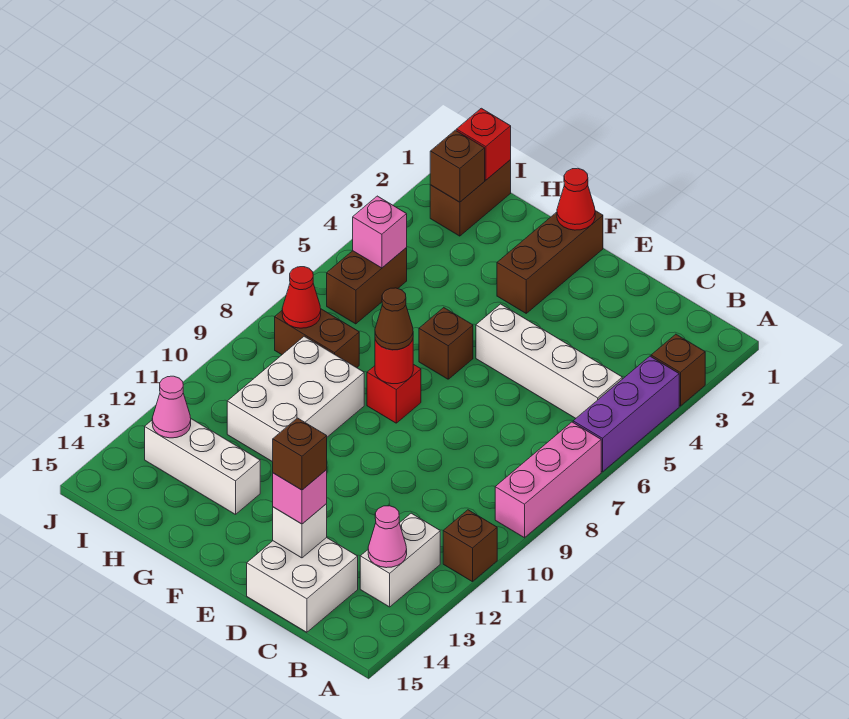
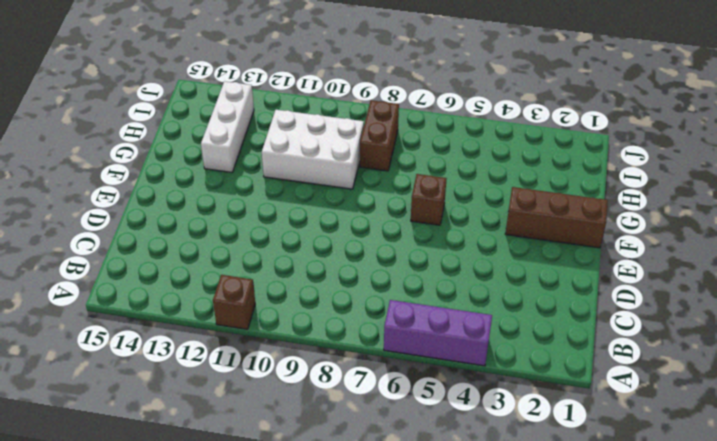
none -> brown 1x1 brick [651,334,705,406]
none -> pink 1x3 brick [495,422,601,538]
none -> white 1x4 brick [476,304,622,418]

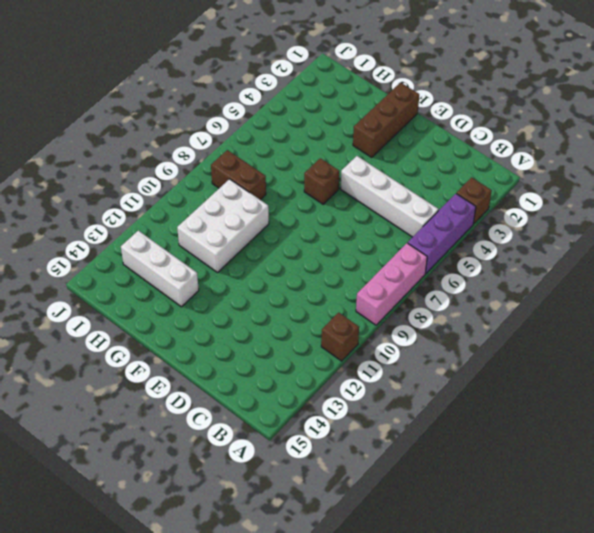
none -> white 1x2 brick [360,513,440,607]
none -> white 2x2 brick [247,537,358,632]
none -> red 1x1 brick [367,364,421,423]

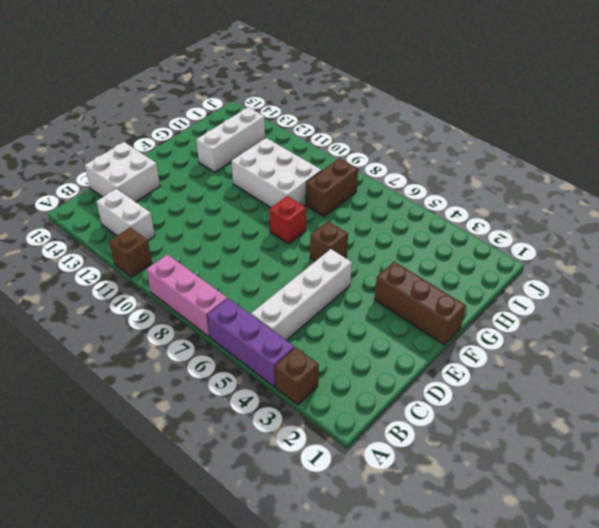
none -> brown 1x2 brick [430,160,511,236]
none -> brown 1x2 brick [327,248,407,324]
none -> pink 1x1 cone [368,506,407,568]

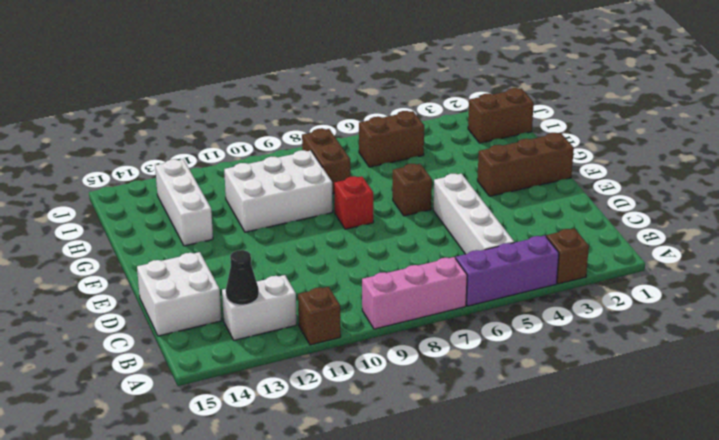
black 1x1 cone [226,250,259,305] -> pink 1x1 cone [368,506,407,568]
none -> white 1x1 brick [273,504,327,558]
none -> red 1x1 cone [557,168,595,230]
none -> red 1x1 round brick [375,339,413,384]

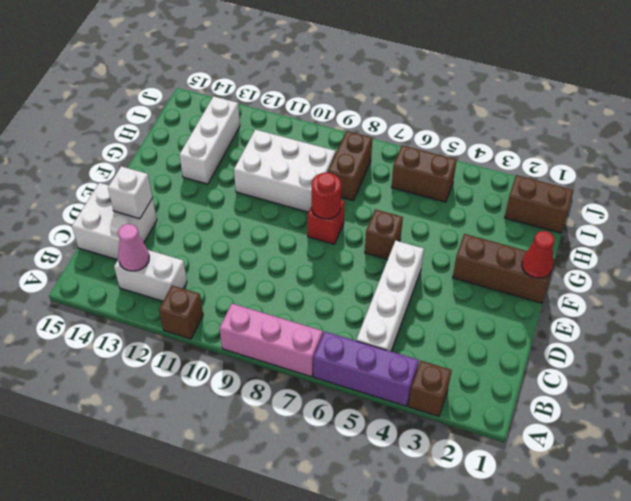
none -> red 1x1 brick [456,108,511,180]
none -> brown 1x1 brick [430,130,485,202]
none -> pink 1x1 brick [353,196,407,268]

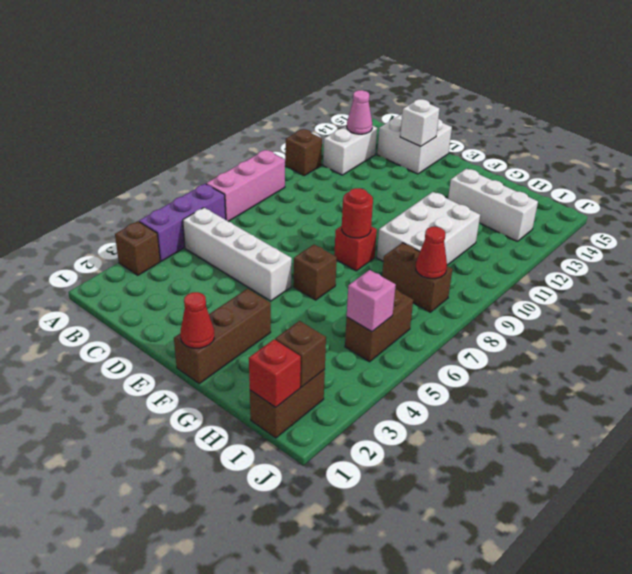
none -> pink 1x1 cone [152,376,191,438]
none -> pink 1x1 brick [273,469,327,524]
none -> brown 1x1 cone [375,288,413,350]

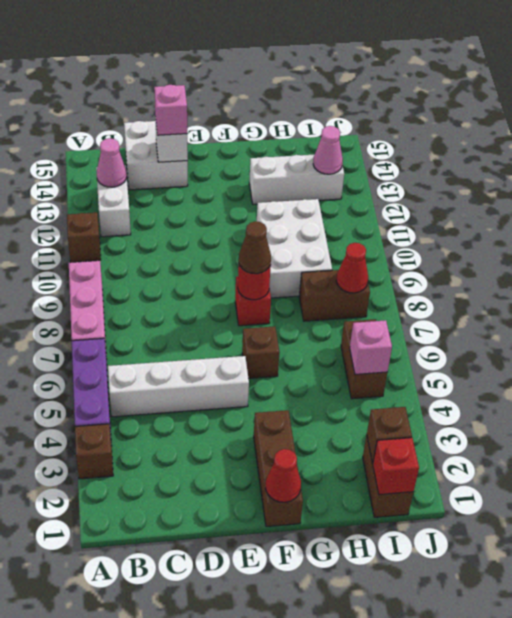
none -> brown 1x1 brick [273,418,327,490]

